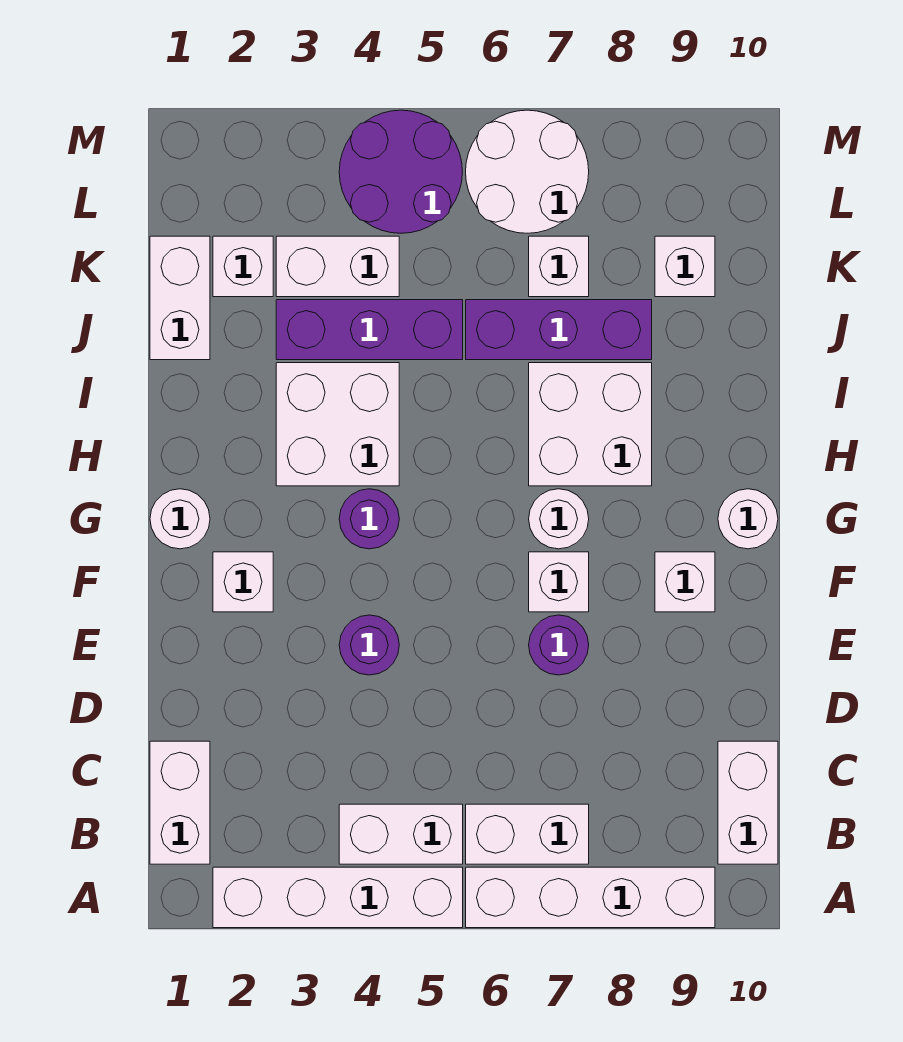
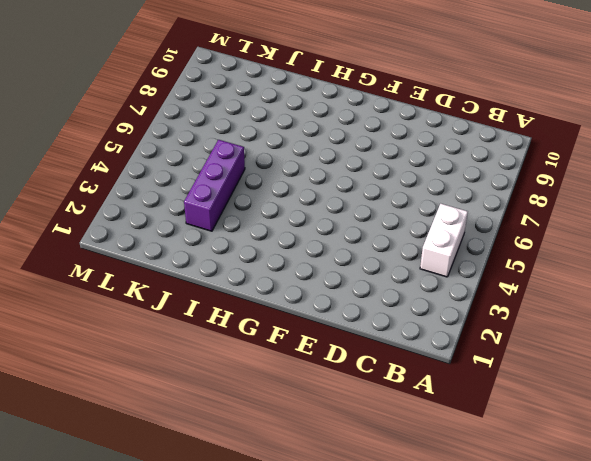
none -> white 1x4 brick [213,867,463,928]
none -> white 1x4 brick [466,867,715,928]
none -> white 1x2 brick [150,741,210,864]

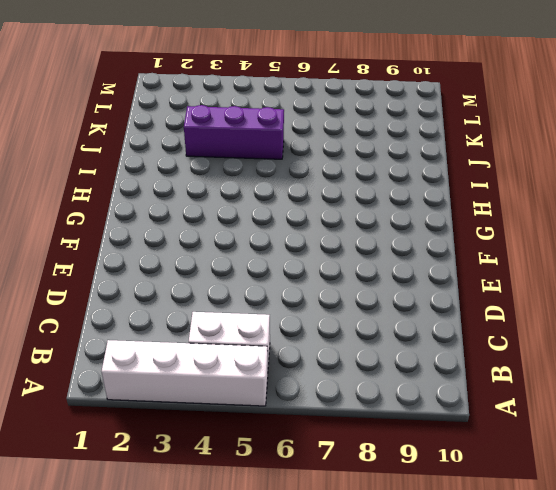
none -> white 1x4 brick [466,867,715,928]
none -> white 1x2 brick [150,741,210,864]
none -> white 1x2 brick [466,804,589,864]

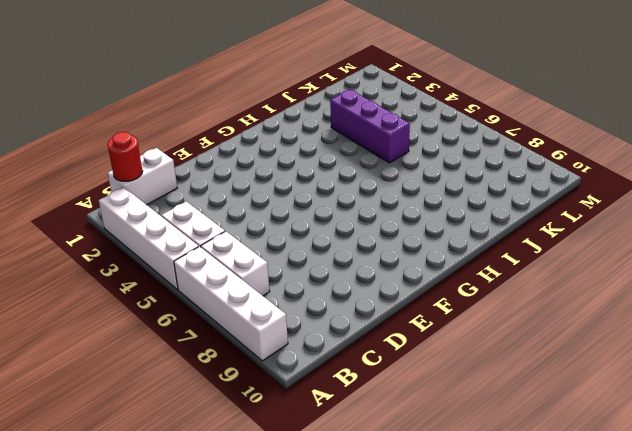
red 1x1 round brick [107,132,143,181] -> none
none -> white 1x2 brick [718,741,778,864]
none -> purple 1x1 round brick [339,615,399,675]
none -> purple 1x1 round brick [529,615,589,675]

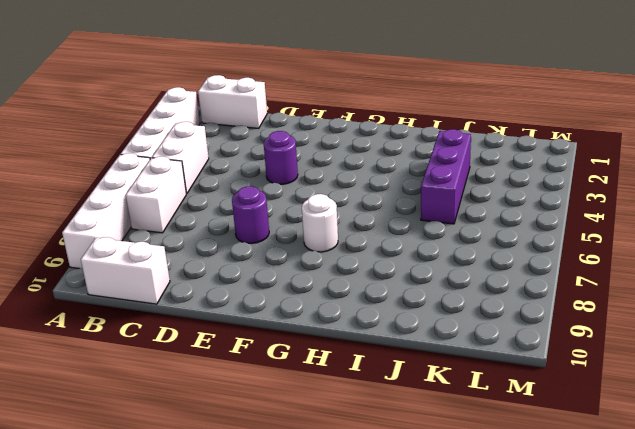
none -> white 1x1 brick [213,552,273,612]
none -> white 1x1 brick [529,552,589,612]
none -> white 1x1 brick [655,552,715,612]

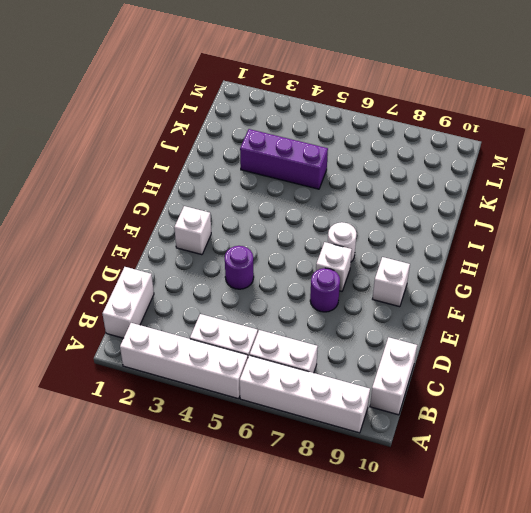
none -> white 1x1 round brick [150,489,210,549]
none -> purple 1x1 round brick [339,489,399,549]
none -> white 1x1 round brick [718,489,778,549]

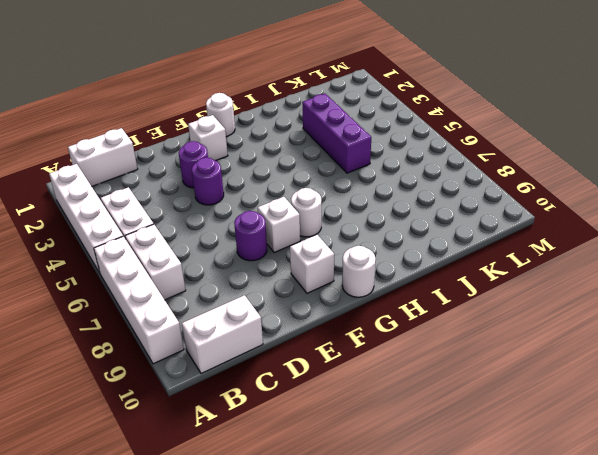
purple 1x1 round brick [179,141,208,188] -> purple 1x1 round brick moved to [339,489,399,549]
none -> white 2x2 brick [276,363,399,486]
none -> white 2x2 brick [529,363,652,486]
none -> white 1x2 brick [150,236,210,360]

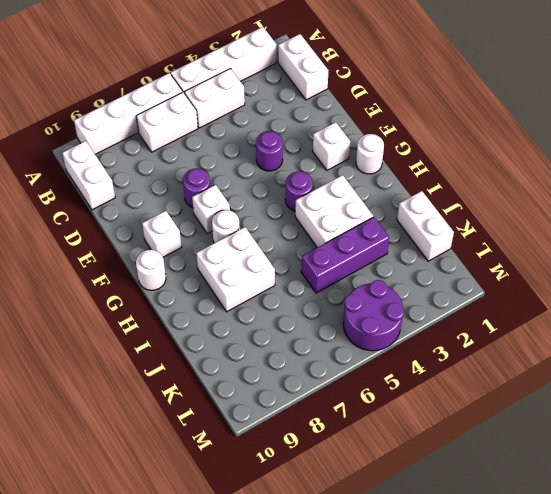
none -> purple 1x3 brick [466,300,652,360]
none -> white 1x1 brick [213,236,273,297]
none -> white 1x2 brick [276,236,399,297]

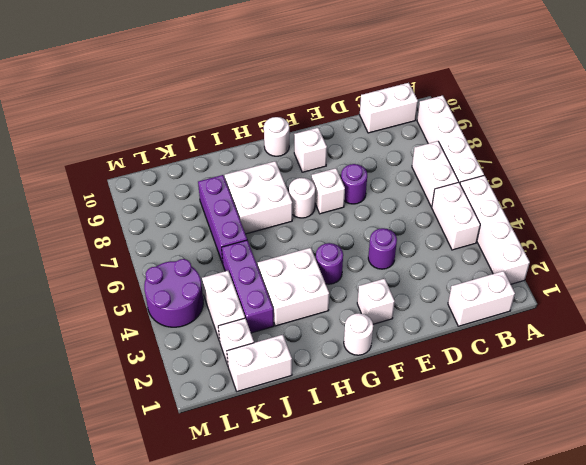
none -> white 1x1 brick [529,236,589,297]
none -> white 1x1 brick [655,236,715,297]
none -> white 2x2 round brick [466,110,589,233]

